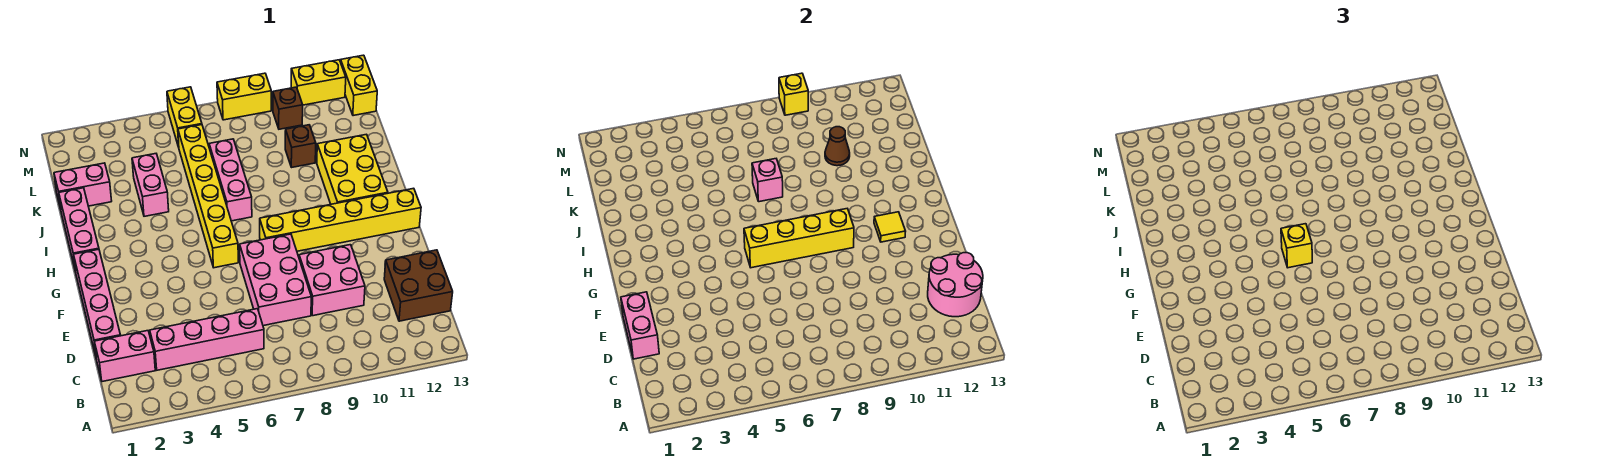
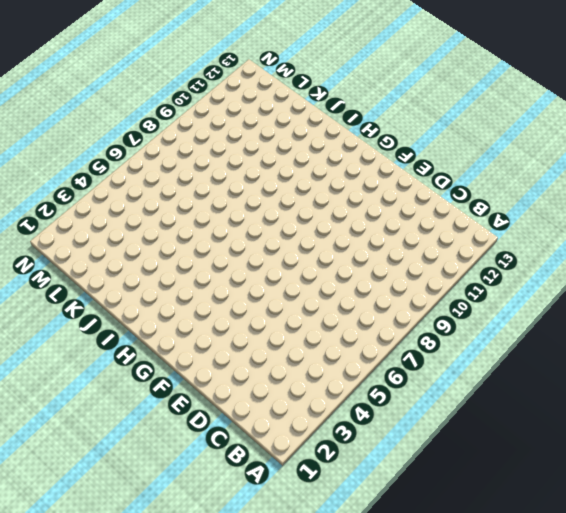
none -> pink 1x2 brick [94,331,155,382]
none -> pink 1x4 brick [150,309,264,370]
none -> brown 2x2 brick [384,250,453,321]

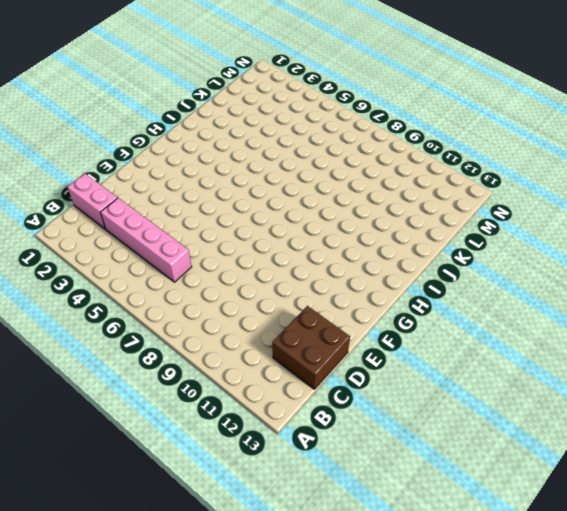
none -> pink 1x4 brick [74,249,121,356]
none -> pink 2x3 brick [240,234,311,326]
none -> pink 2x2 brick [299,245,365,316]

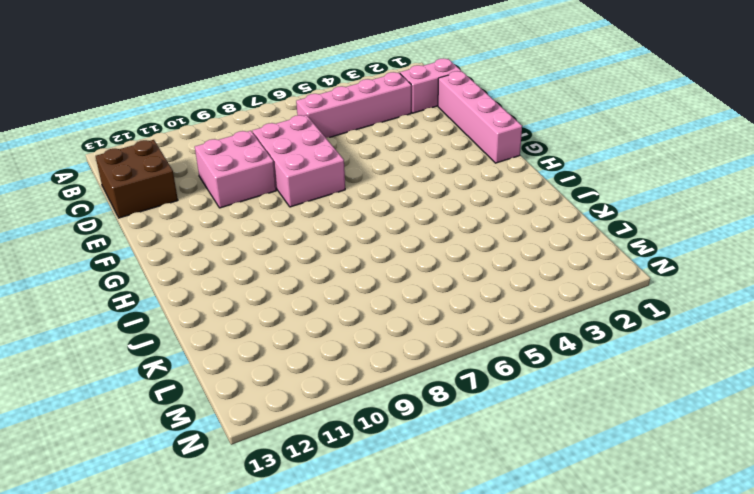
none -> yellow 1x6 brick [178,125,238,268]
none -> yellow 1x6 brick [260,188,421,251]
none -> pink 1x3 brick [59,188,99,268]

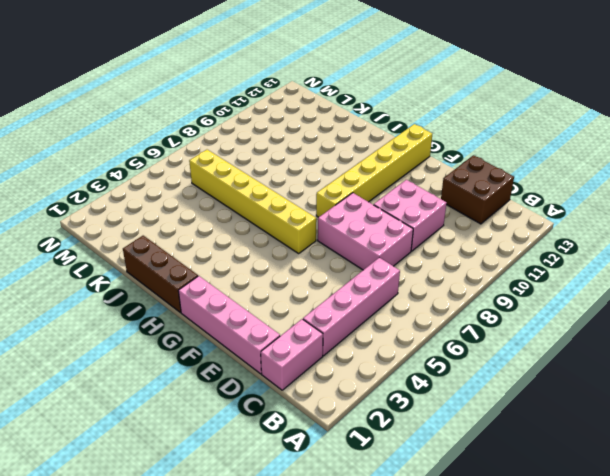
brown 1x3 brick [123,236,198,312] -> pink 1x3 brick [59,188,99,268]
none -> yellow 2x3 brick [317,134,388,204]
none -> pink 1x3 brick [209,139,252,221]
none -> pink 1x2 brick [132,154,169,216]

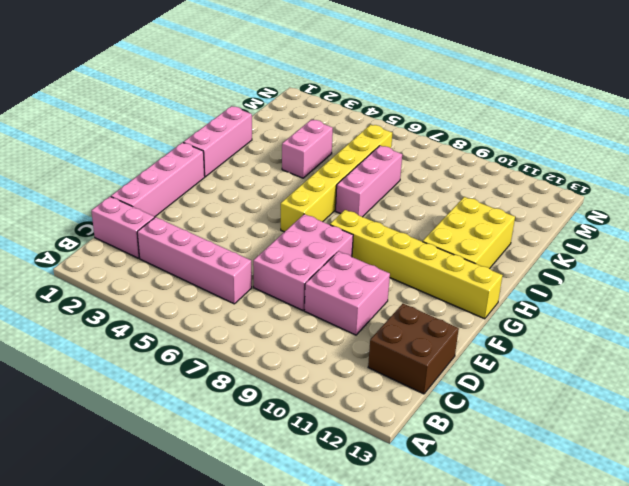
none -> pink 1x2 brick [54,163,112,209]
none -> brown 1x1 brick [285,125,316,167]
none -> yellow 1x2 brick [167,87,202,147]

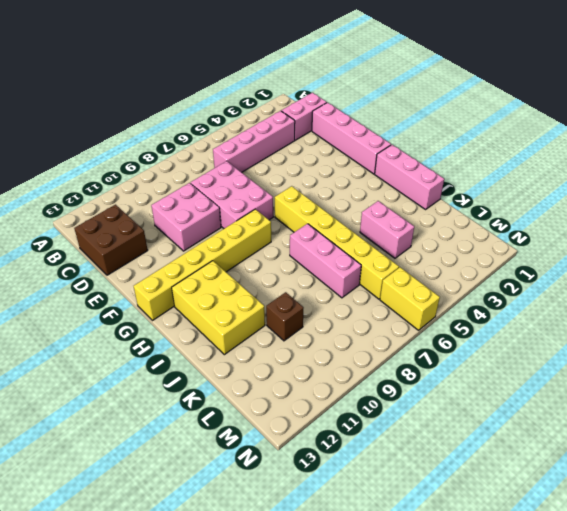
none -> pink 1x2 brick [54,163,112,209]
none -> brown 1x1 brick [273,87,303,129]
none -> yellow 1x2 brick [341,55,377,116]

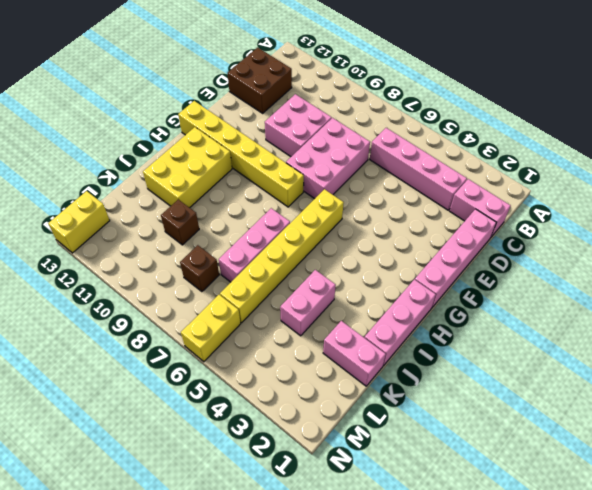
brown 1x1 brick [180,245,219,292] -> brown 1x1 brick moved to [273,87,303,129]
none -> yellow 1x2 brick [217,73,271,120]
none -> yellow 1x2 brick [291,60,346,105]
none -> pink 2x2 round brick [928,253,983,317]

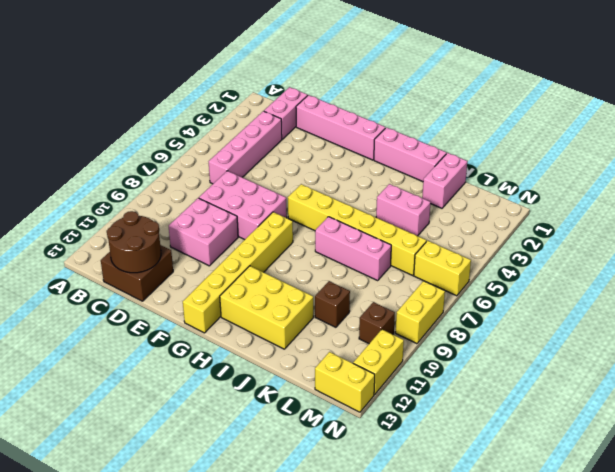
brown 2x2 round brick [107,211,161,273] -> pink 2x2 round brick [928,253,983,317]
none -> pink 1x2 brick [621,292,659,359]
none -> yellow 1x4 brick [744,209,854,268]
none -> yellow 1x1 tile [874,212,906,242]

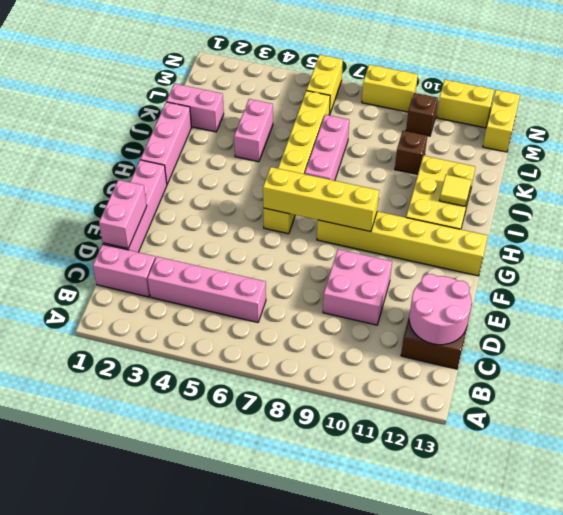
yellow 1x1 tile [439,175,472,206] -> yellow 1x1 tile moved to [874,212,906,242]
none -> pink 2x3 brick [240,234,311,326]
none -> pink 1x1 brick [752,159,783,202]
none -> brown 1x1 cone [825,127,850,166]

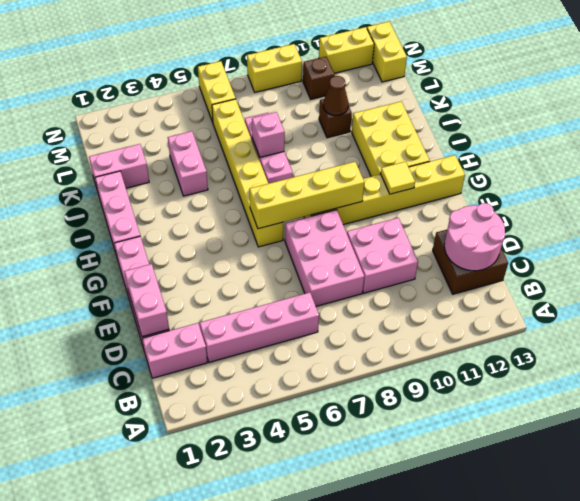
none -> yellow 1x1 brick [779,73,808,115]
none -> yellow 1x1 brick [1281,224,1312,268]

